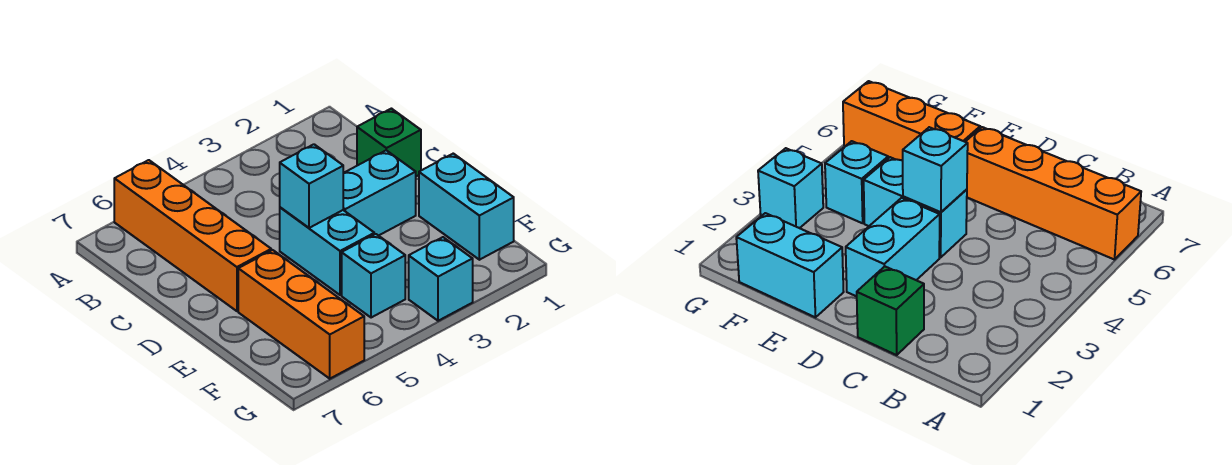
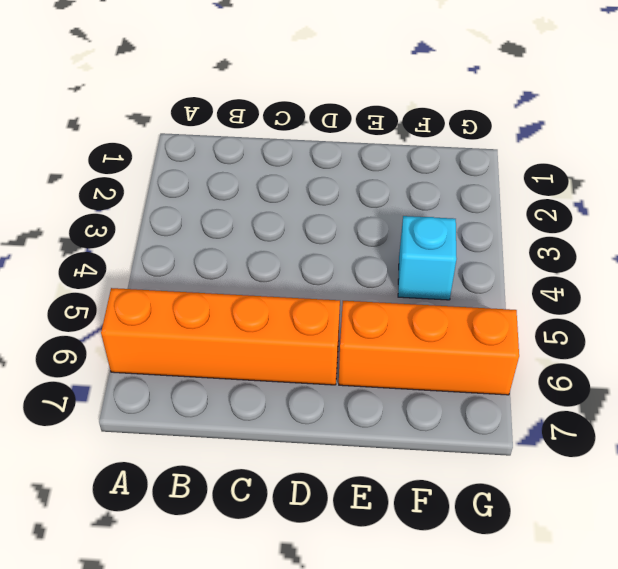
none -> green 1x1 brick [357,109,421,176]
none -> cyan 1x2 brick [343,150,416,236]

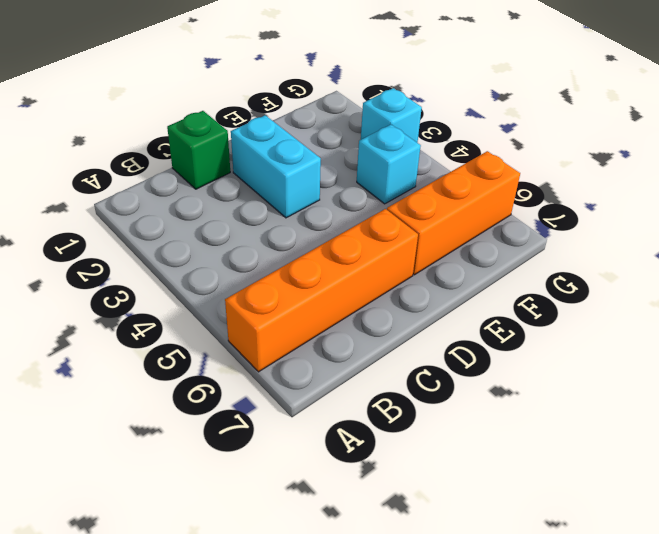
none -> cyan 1x2 brick [280,207,374,295]
none -> cyan 1x2 brick [419,154,514,260]

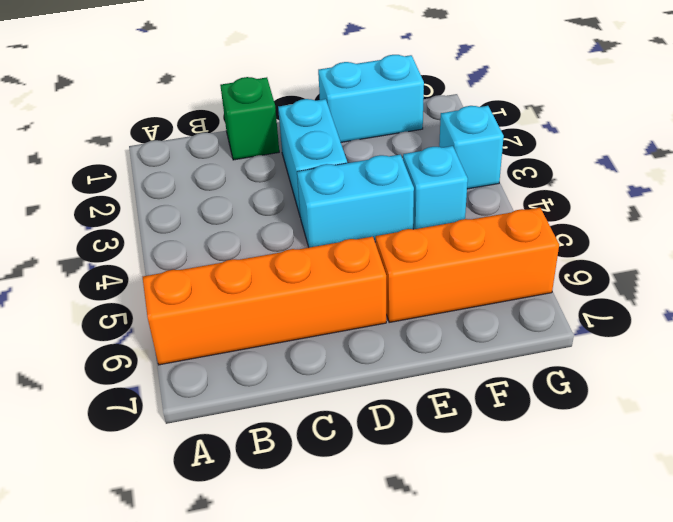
none -> cyan 1x1 brick [280,144,343,228]

